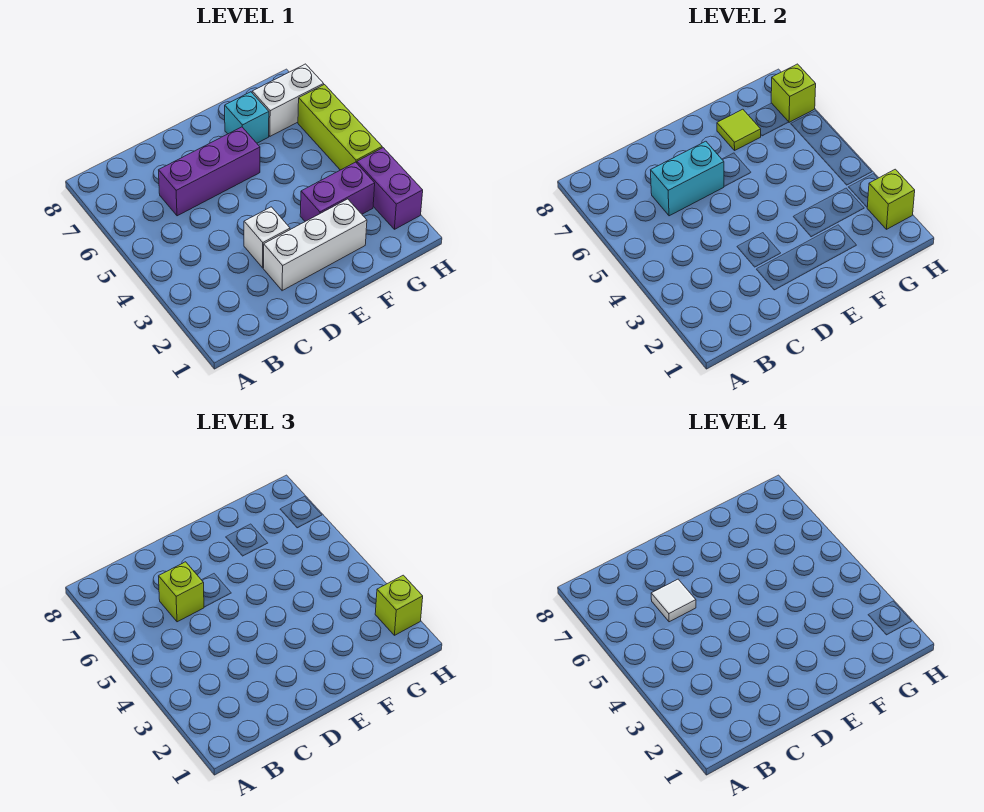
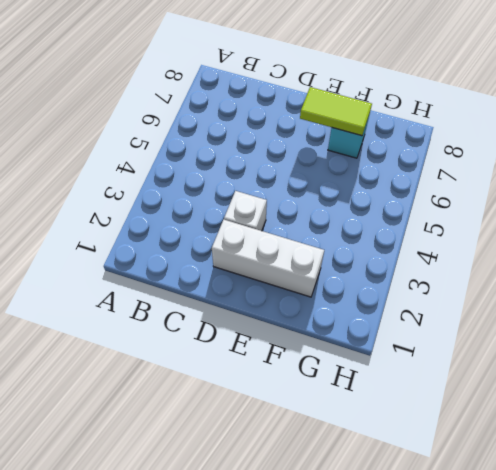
lime 1x2 tile [300,87,372,136] -> lime 1x1 tile [717,109,761,150]
none -> purple 1x3 brick [159,127,260,216]
none -> purple 1x2 brick [300,162,375,221]
none -> white 1x2 brick [252,64,324,136]

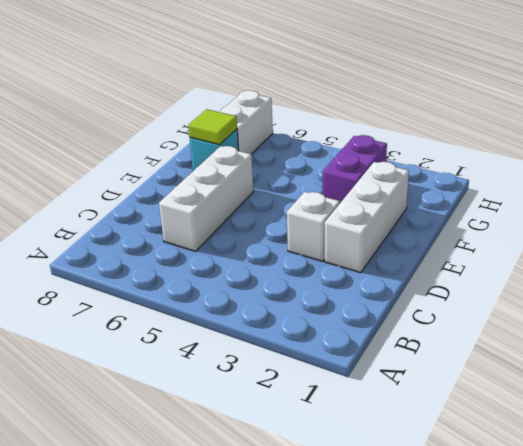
white 1x3 brick [159,146,253,251] -> purple 1x3 brick [159,127,260,216]
none -> purple 1x2 brick [357,148,423,229]
none -> lime 1x3 brick [298,85,382,170]
none -> cyan 1x2 brick [651,141,724,216]

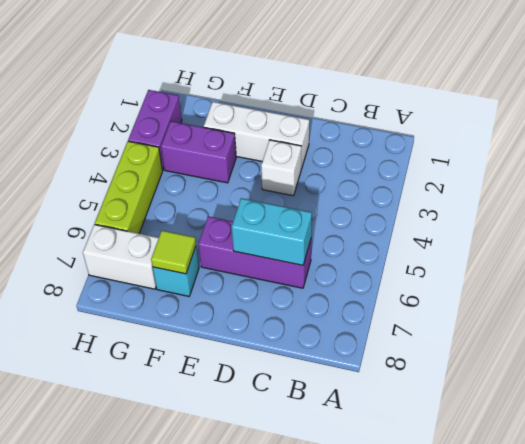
none -> lime 1x1 brick [867,169,915,229]
none -> lime 1x1 brick [771,64,816,122]
none -> lime 1x1 brick [159,562,204,622]

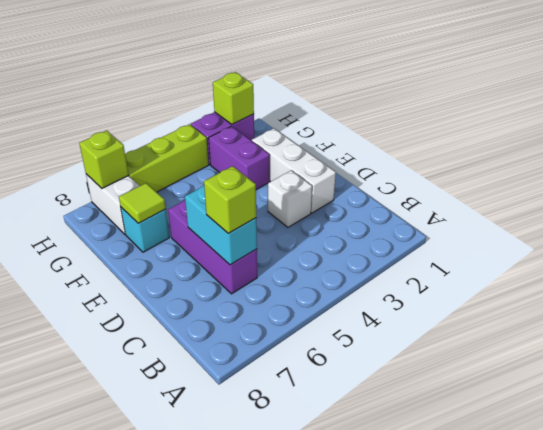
none -> lime 1x1 brick [375,575,423,635]
none -> white 1x1 tile [651,579,696,622]

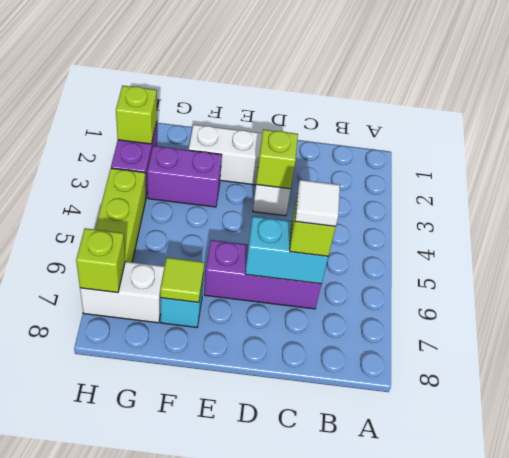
lime 1x1 brick [256,129,298,189] -> lime 1x1 brick moved to [375,575,423,635]

